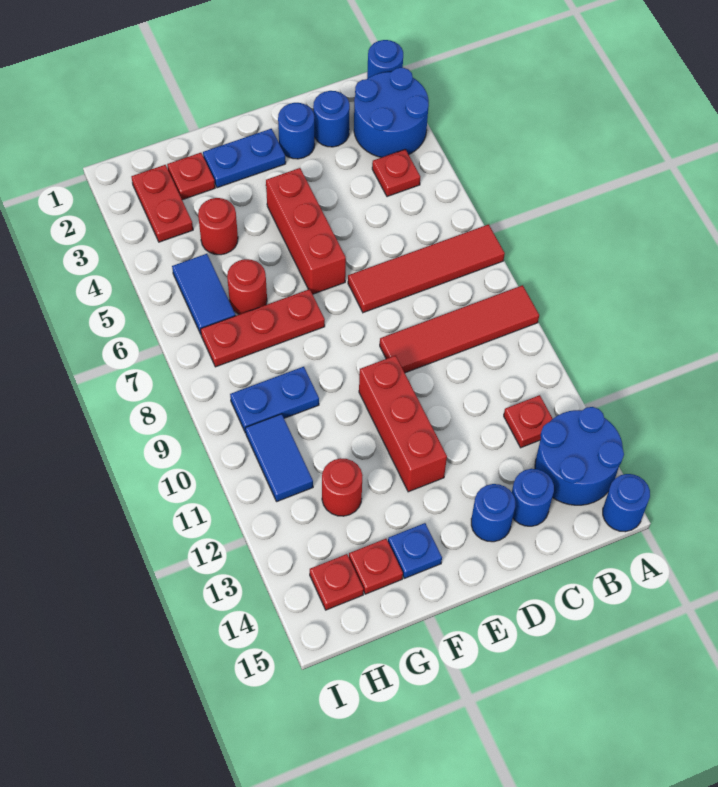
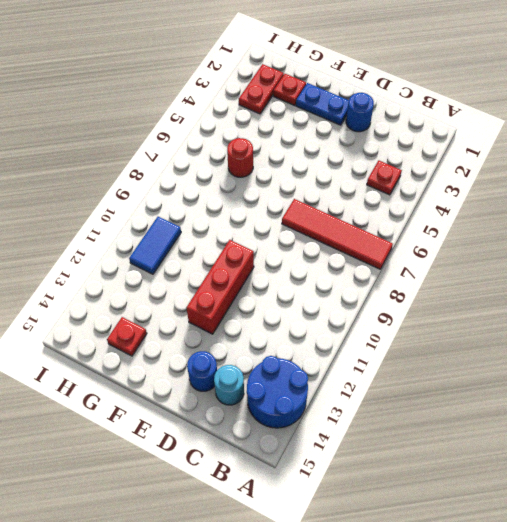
cyan 1x1 round brick [214,365,244,405] -> blue 1x1 round brick [512,469,554,526]
none -> blue 1x1 round brick [367,40,403,78]
none -> blue 2x2 round brick [354,67,429,158]
none -> red 1x4 tile [380,285,539,373]

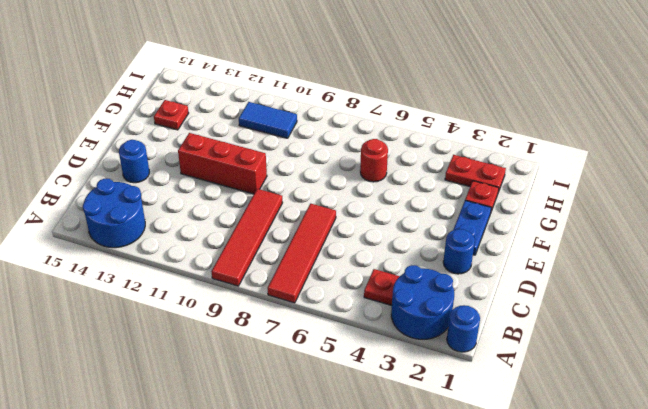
none -> blue 1x1 round brick [603,474,650,532]
none -> red 1x1 plate [504,395,553,448]
none -> blue 1x1 round brick [313,91,350,147]

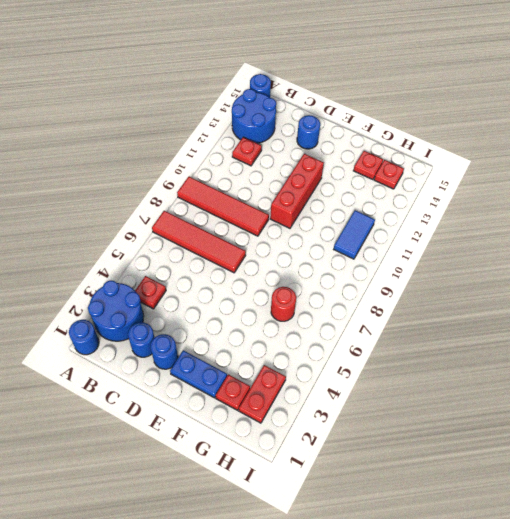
none -> blue 1x1 round brick [512,469,554,526]
none -> red 1x3 brick [266,168,346,294]
none -> red 1x3 plate [201,289,325,367]

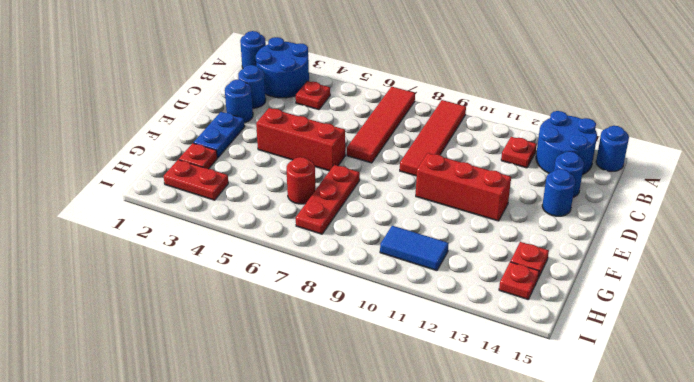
none -> blue 1x1 plate [388,523,442,578]
none -> red 1x1 round brick [198,198,238,255]
none -> blue 1x2 plate [230,367,319,433]

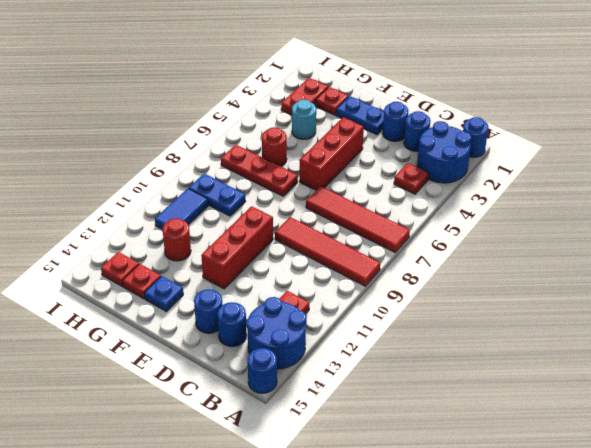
cyan 1x1 round brick [292,100,316,139] -> red 1x1 round brick [198,198,238,255]
none -> blue 1x2 tile [172,254,236,334]

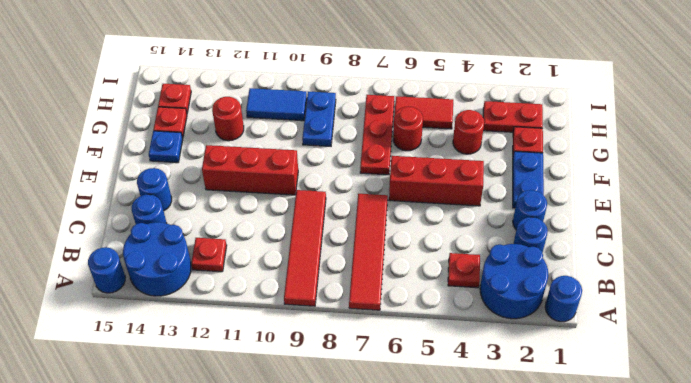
red 1x2 tile [395,96,453,129] -> blue 1x2 tile [172,254,236,334]

